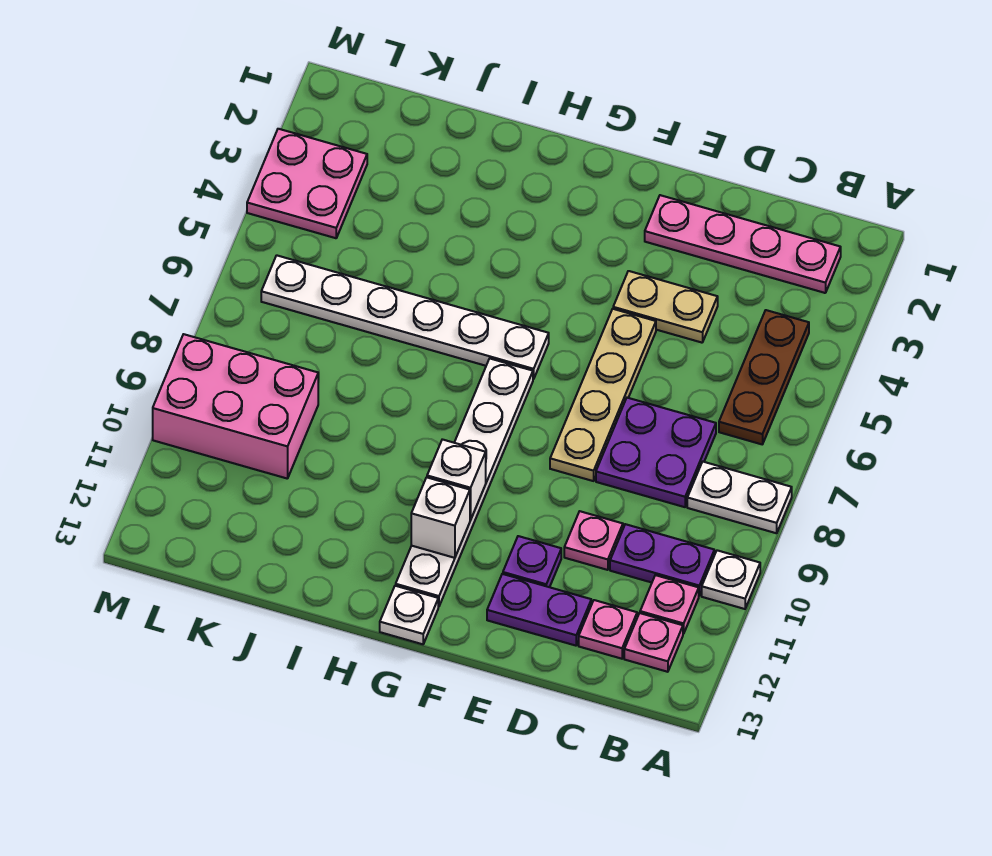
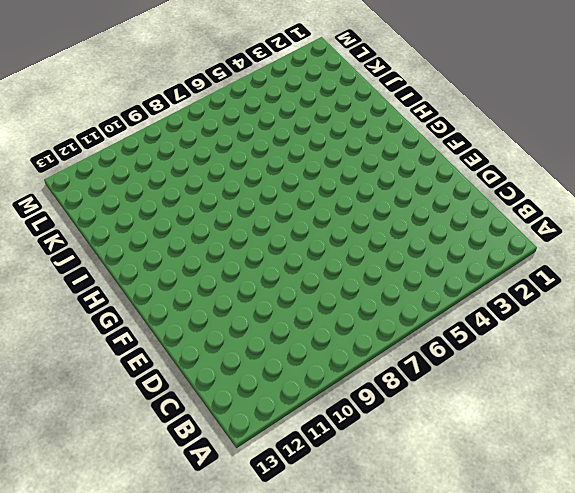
none -> white 1x2 plate [687,462,792,533]
none -> white 1x1 plate [702,550,760,609]
none -> pink 1x4 plate [645,195,841,293]

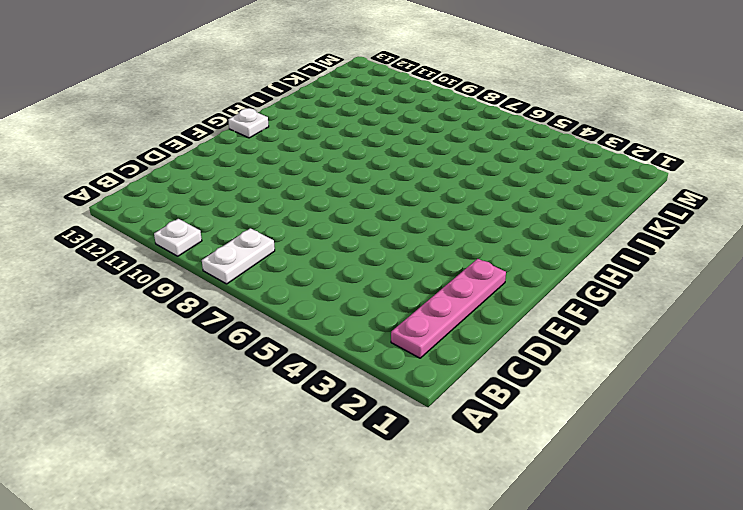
none -> brown 1x3 plate [719,310,809,444]
none -> purple 1x2 plate [610,524,714,596]
none -> pink 1x1 plate [640,575,699,634]

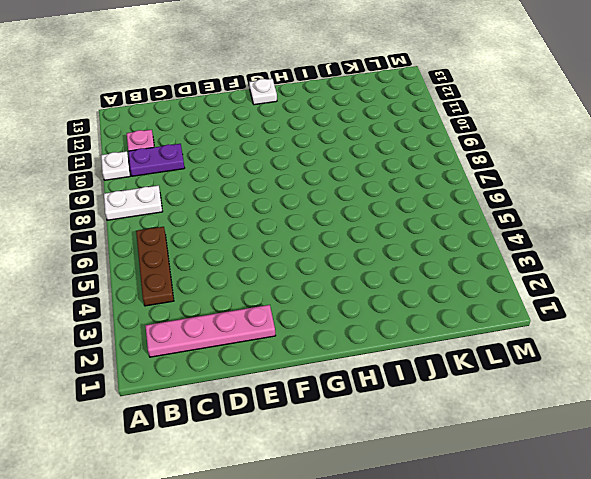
none -> pink 1x1 plate [624,613,683,672]
none -> purple 2x2 plate [596,398,716,507]
none -> pink 1x1 plate [579,600,637,659]

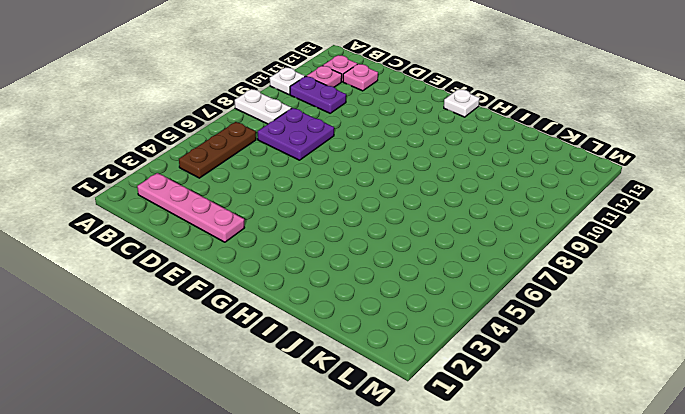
none -> tan 1x2 plate [613,271,718,343]
none -> pink 1x1 plate [564,511,623,570]
none -> purple 1x2 plate [487,574,591,646]

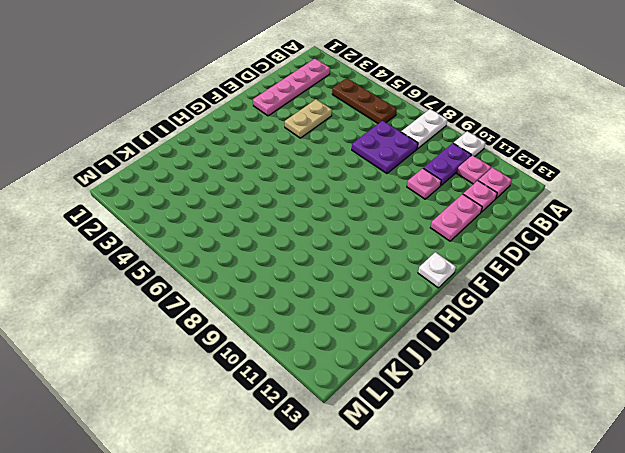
pink 1x2 plate [430,194,482,241] -> purple 1x2 plate [487,574,591,646]
none -> tan 1x4 plate [550,309,656,481]
none -> purple 1x1 plate [503,536,561,587]
none -> white 1x6 plate [261,255,549,379]

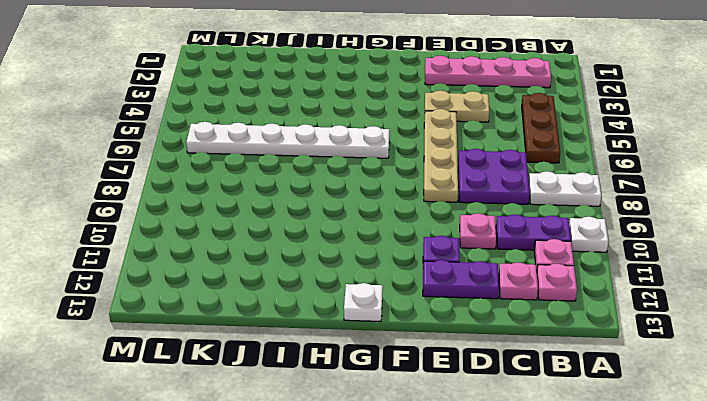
none -> white 1x6 plate [396,359,533,607]
none -> pink 2x3 brick [153,334,318,479]
none -> pink 2x2 plate [247,129,367,238]

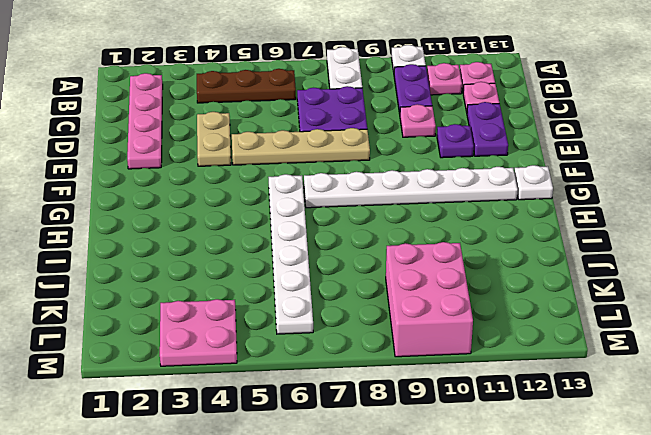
none -> white 1x1 brick [427,439,486,520]
none -> white 1x1 brick [411,477,470,558]

